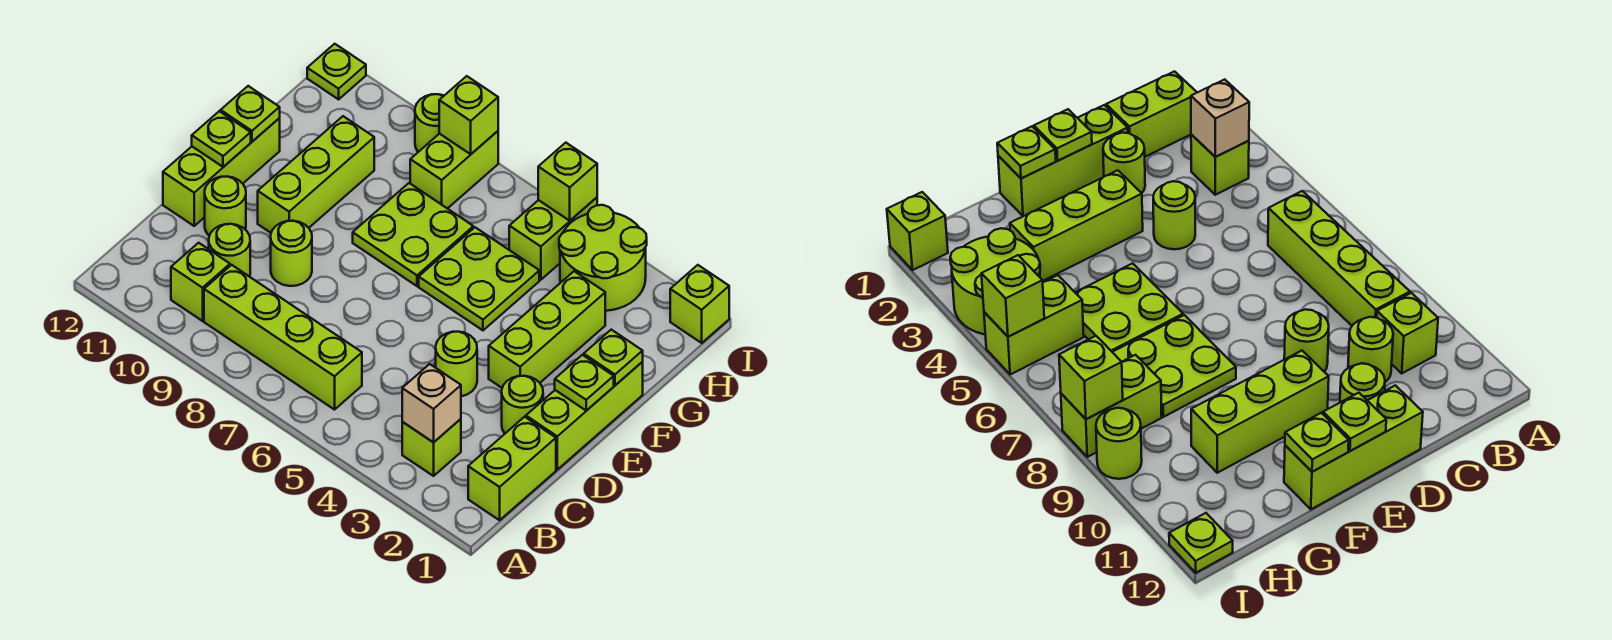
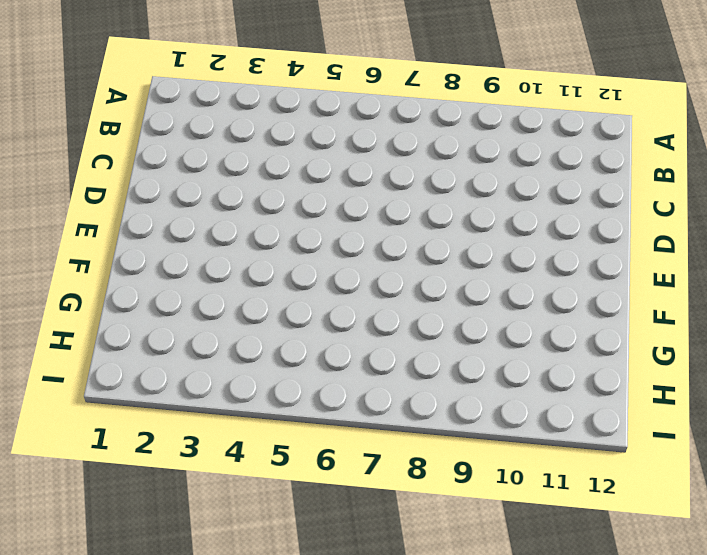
none -> lime 1x2 brick [468,417,556,520]
none -> lime 1x1 brick [402,419,461,476]
none -> lime 1x4 brick [204,265,362,410]

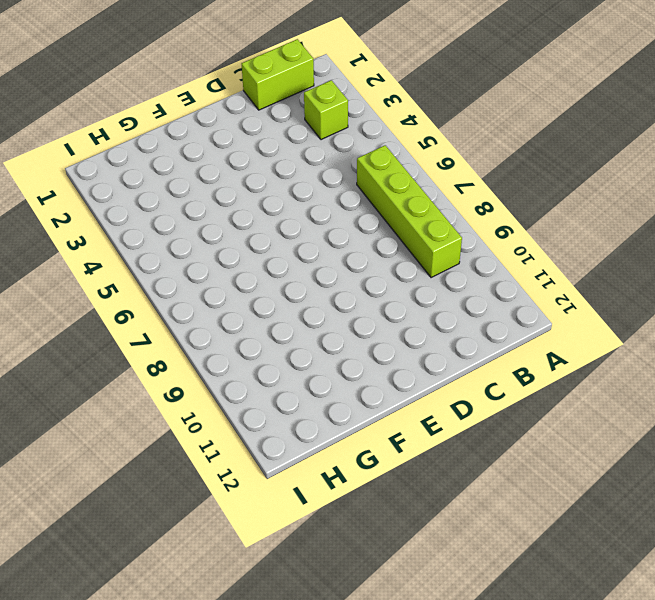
none -> lime 1x1 brick [171,243,230,321]
none -> lime 1x1 round brick [209,224,250,277]
none -> lime 1x3 brick [526,362,643,470]

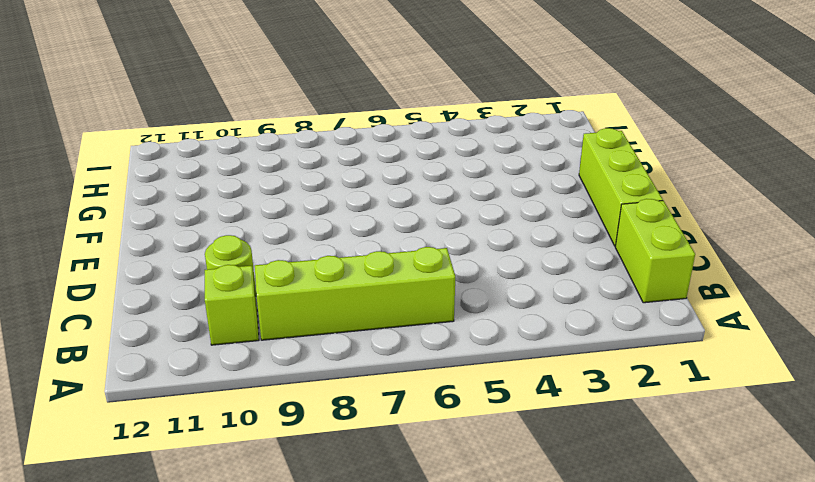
none -> lime 1x1 brick [402,419,461,476]
none -> lime 1x1 round brick [502,376,543,433]
none -> lime 1x1 round brick [436,332,477,396]

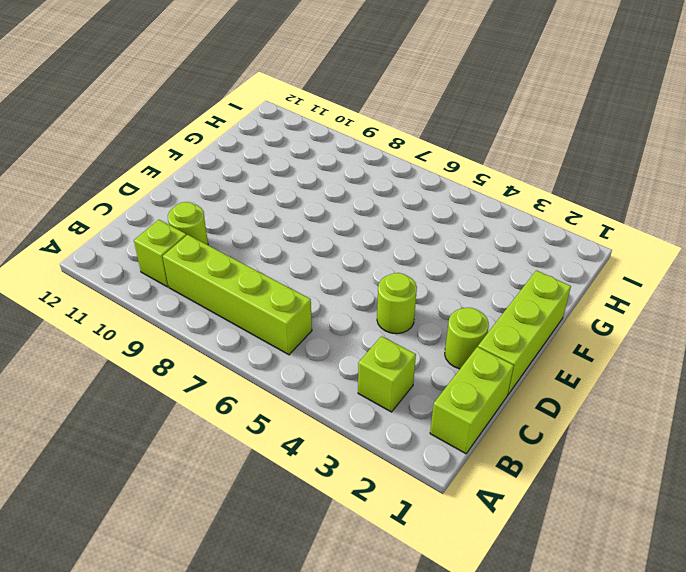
none -> lime 1x1 round brick [271,221,312,286]
none -> lime 1x1 round brick [205,177,246,236]
none -> lime 1x3 brick [163,118,280,226]

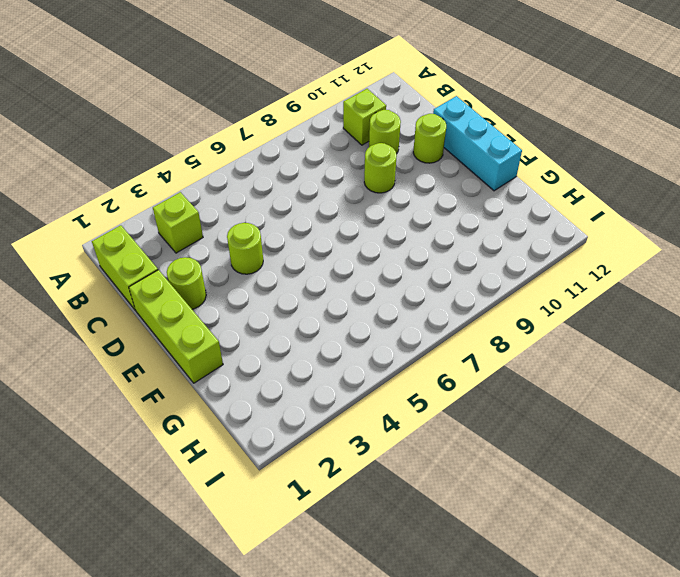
cyan 1x3 brick [433,96,522,191] -> lime 1x3 brick [163,118,280,226]
none -> lime 1x4 brick [204,265,362,410]
none -> lime 1x3 brick [489,271,605,388]
none -> lime 1x3 brick [258,116,374,233]

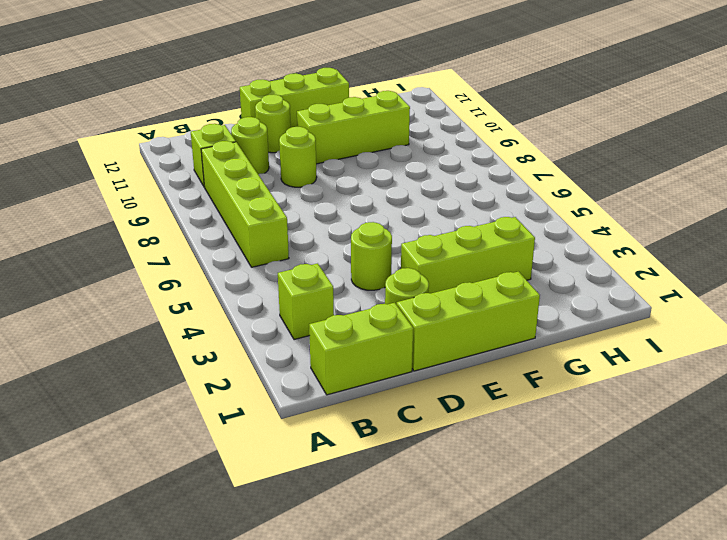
none -> lime 2x2 plate [419,227,539,330]
none -> lime 2x2 plate [353,183,473,286]
none -> lime 2x2 round brick [559,205,647,311]

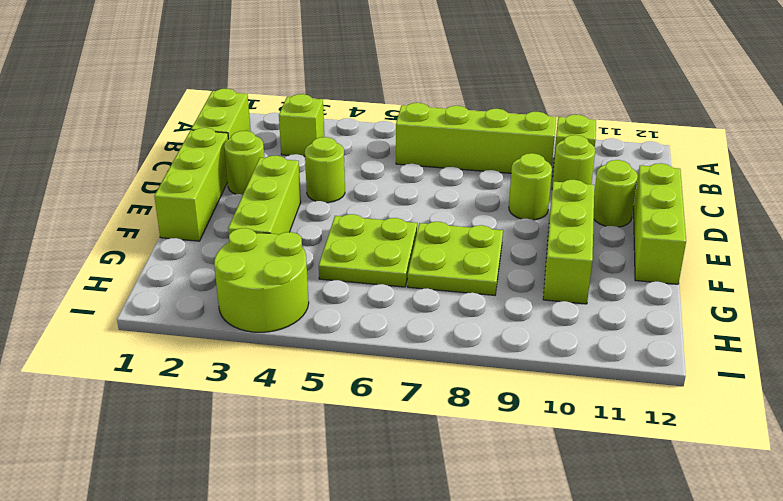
none -> lime 1x2 brick [509,198,597,280]
none -> lime 1x2 brick [410,131,498,209]
none -> lime 1x1 brick [670,265,729,343]

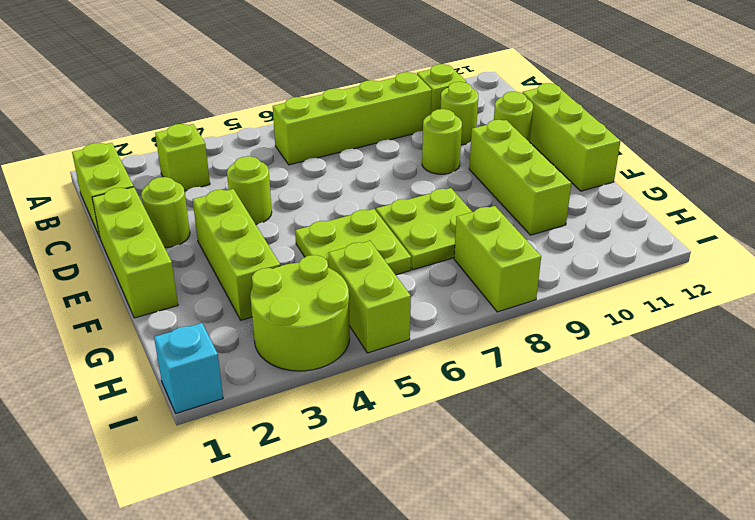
cyan 1x1 brick [154,323,223,413] -> lime 1x1 brick [670,265,729,343]
none -> lime 1x1 round brick [415,94,444,152]
none -> lime 1x1 plate [307,44,366,99]
none -> tan 1x1 brick [402,364,461,442]

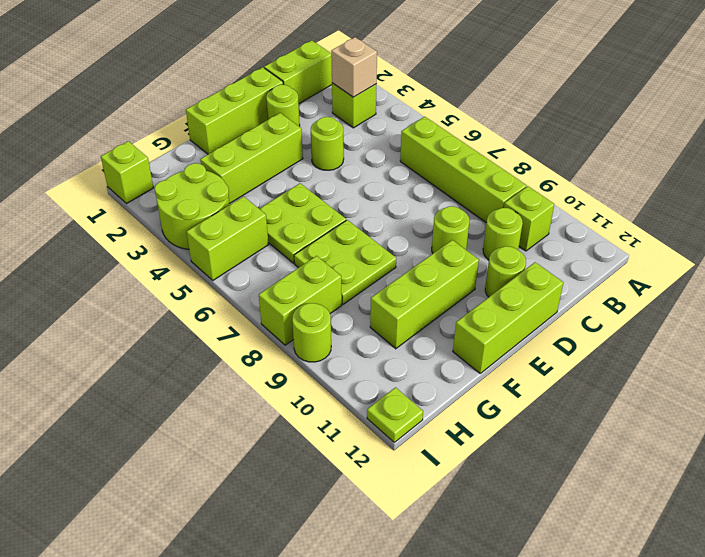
none -> lime 1x1 plate [555,355,614,411]
none -> lime 1x1 plate [192,111,251,167]
none -> lime 1x1 plate [584,330,643,385]

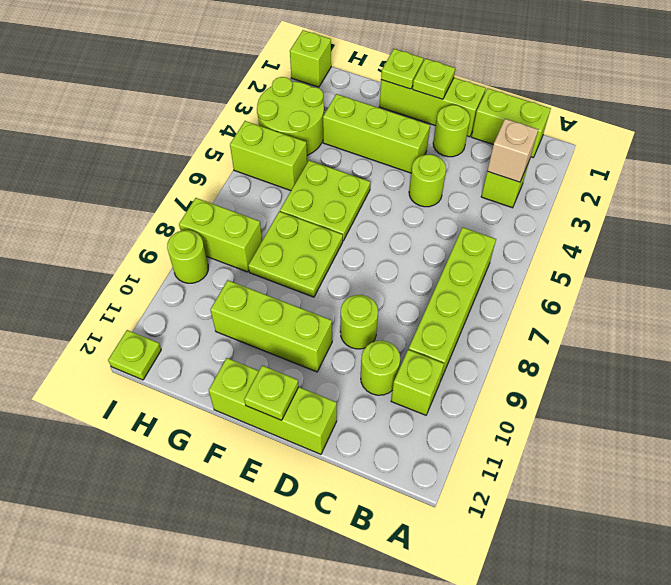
none -> lime 1x1 round brick [205,177,246,236]
none -> lime 1x1 plate [221,86,280,142]
none -> lime 1x1 brick [538,143,597,221]

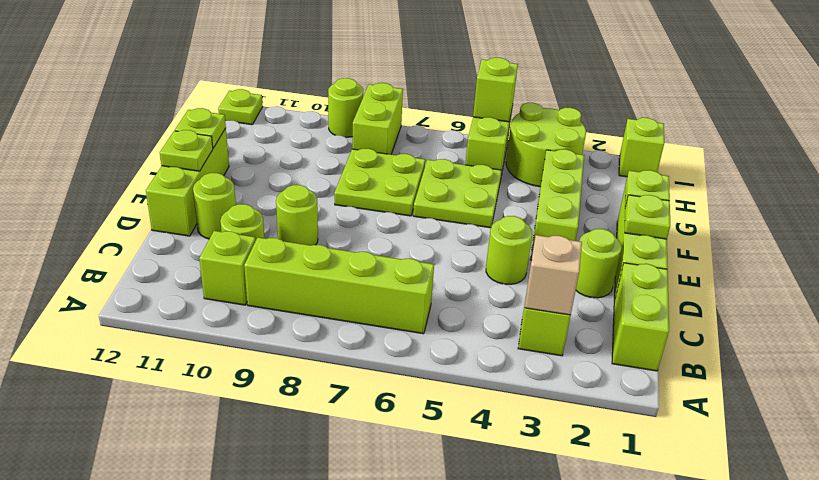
none -> lime 1x3 brick [258,116,374,233]
none -> lime 1x1 brick [439,76,498,154]

